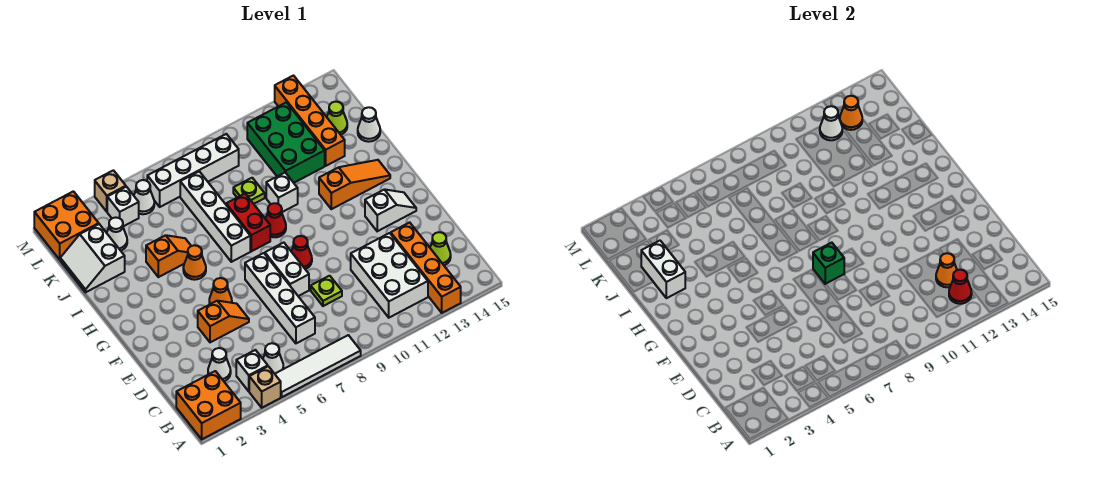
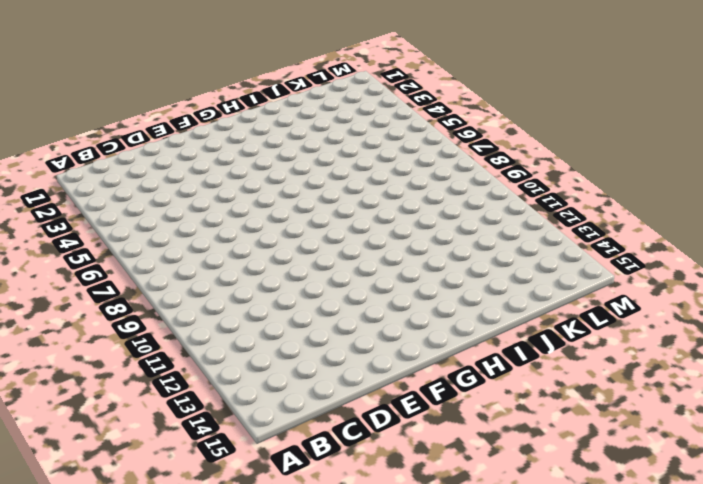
none -> orange 2x2 brick [176,371,241,439]
none -> tan 1x1 brick [249,366,281,408]
none -> white 1x4 tile [275,335,361,397]
none -> orange 1x4 brick [391,222,461,313]

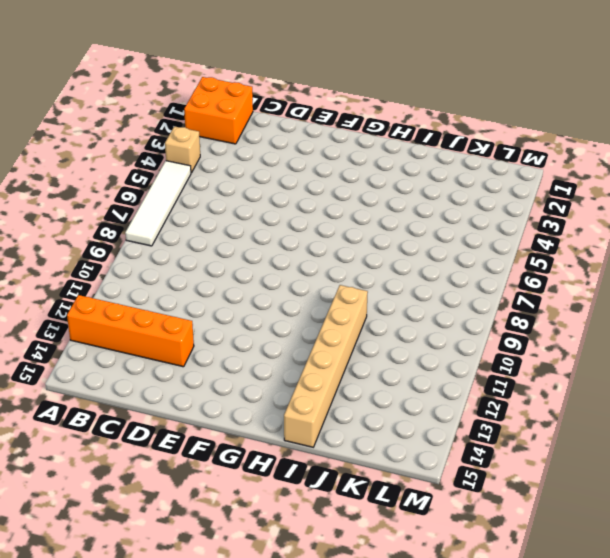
tan 1x6 brick [284,285,368,447] -> white 1x1 brick [266,173,298,212]
none -> white 1x1 brick [236,350,268,391]
none -> white 1x1 cone [263,343,283,374]
none -> white 2x3 brick [351,233,428,318]
none -> white 1x1 cone [208,348,231,381]

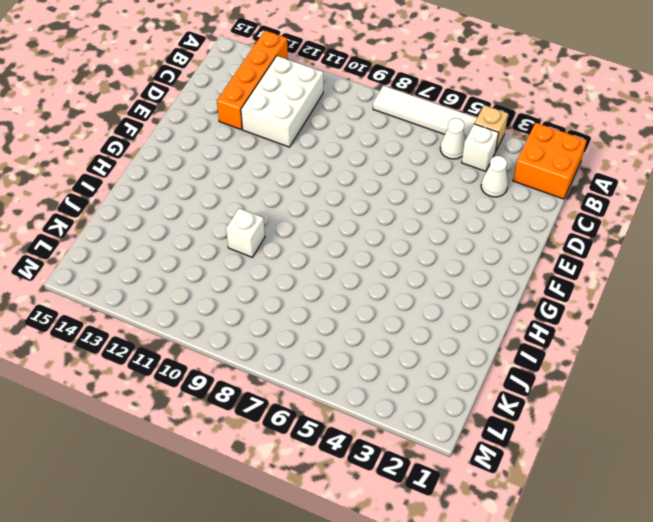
none -> white 1x4 brick [245,253,315,343]
none -> lime 1x1 cone [430,232,451,265]
none -> lime 1x1 plate [311,276,342,306]
none -> orange 1x2 slope [198,301,249,342]

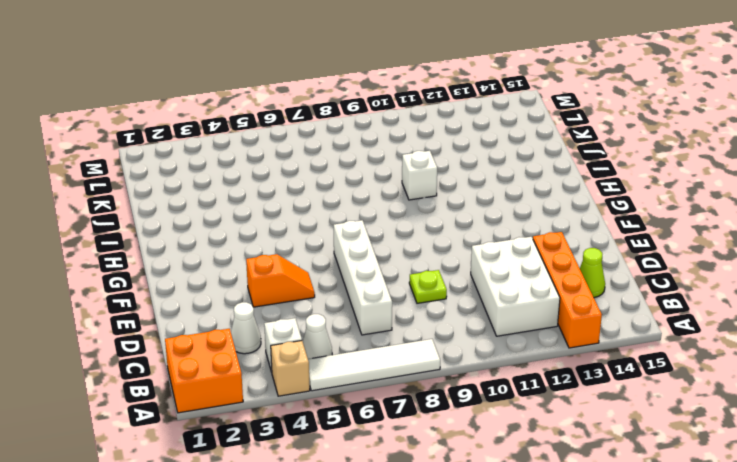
none -> white 1x2 brick [265,243,309,296]
none -> orange 1x1 cone [209,278,232,304]
none -> red 1x1 cone [291,236,312,269]
none -> white 1x2 slope [365,190,416,231]

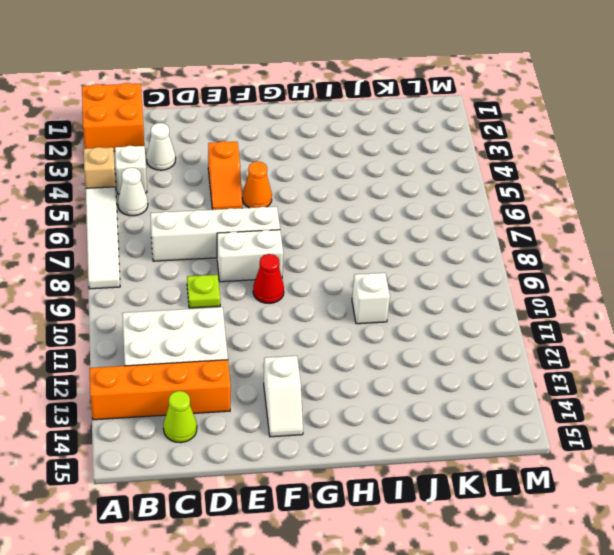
none -> orange 1x1 cone [183,245,206,280]
none -> white 1x4 brick [180,171,250,262]
none -> red 1x2 brick [226,194,270,251]
none -> red 1x1 cone [266,203,286,237]

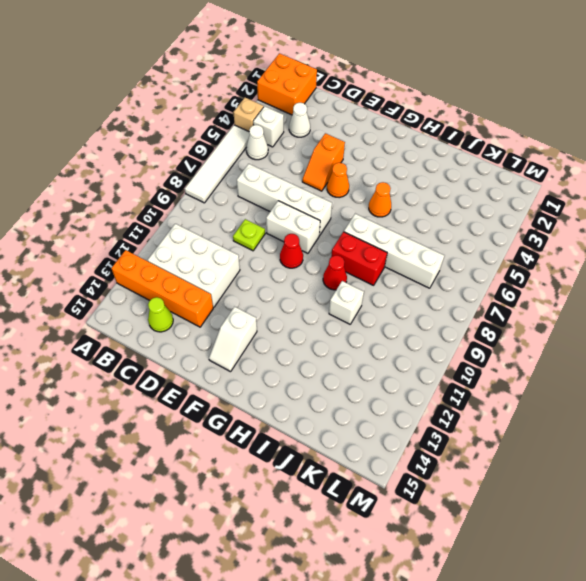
none -> orange 1x3 slope [319,160,390,209]
none -> orange 1x2 slope [146,235,191,277]
none -> white 2x2 slope [60,224,125,292]
none -> lime 1x1 plate [233,178,265,204]

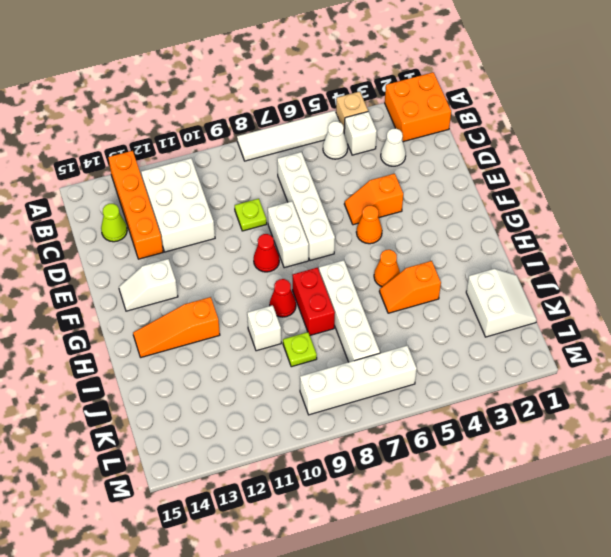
none -> green 2x3 brick [247,102,325,183]
none -> orange 1x4 brick [275,76,345,166]
none -> white 1x1 cone [358,107,380,142]
none -> white 1x1 cone [107,217,127,251]

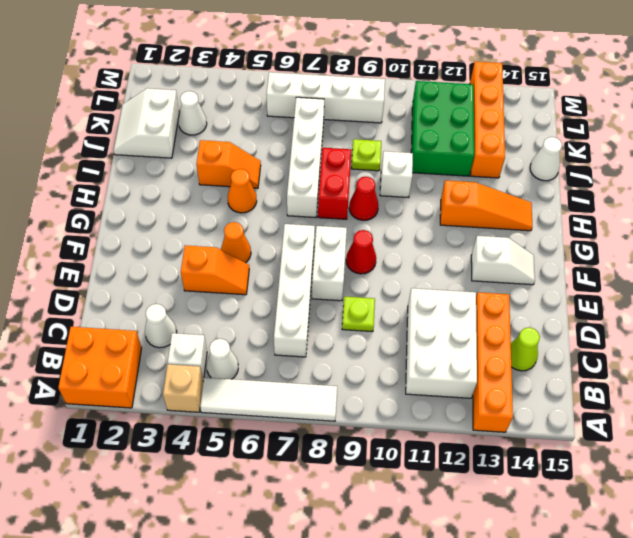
none -> lime 1x1 cone [327,102,347,135]
none -> orange 2x2 brick [34,191,99,260]
none -> white 1x1 brick [107,187,139,226]
none -> white 1x1 cone [134,180,154,214]

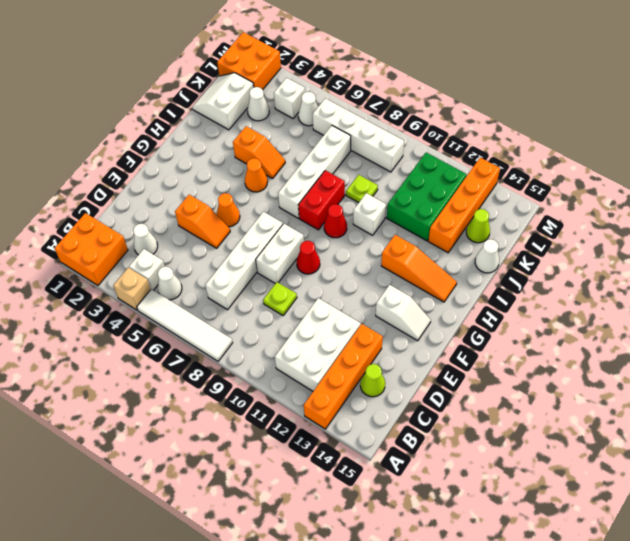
none -> tan 1x1 brick [95,170,126,212]
none -> red 1x1 cone [949,270,972,304]
none -> orange 1x1 cone [936,253,957,287]
none -> green 1x1 brick [813,243,844,284]

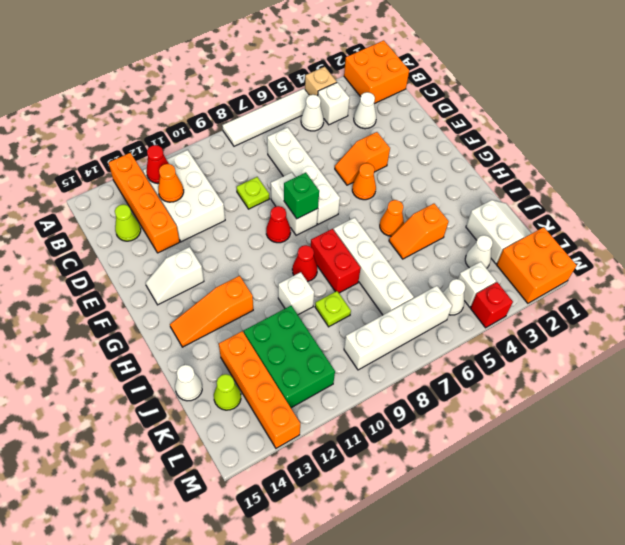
red 1x1 brick [470,282,513,328] -> tan 1x1 brick [95,170,126,212]
none -> white 1x2 brick [641,241,685,298]
none -> white 1x1 cone [820,106,842,140]
none -> orange 1x1 cone [840,96,862,130]

